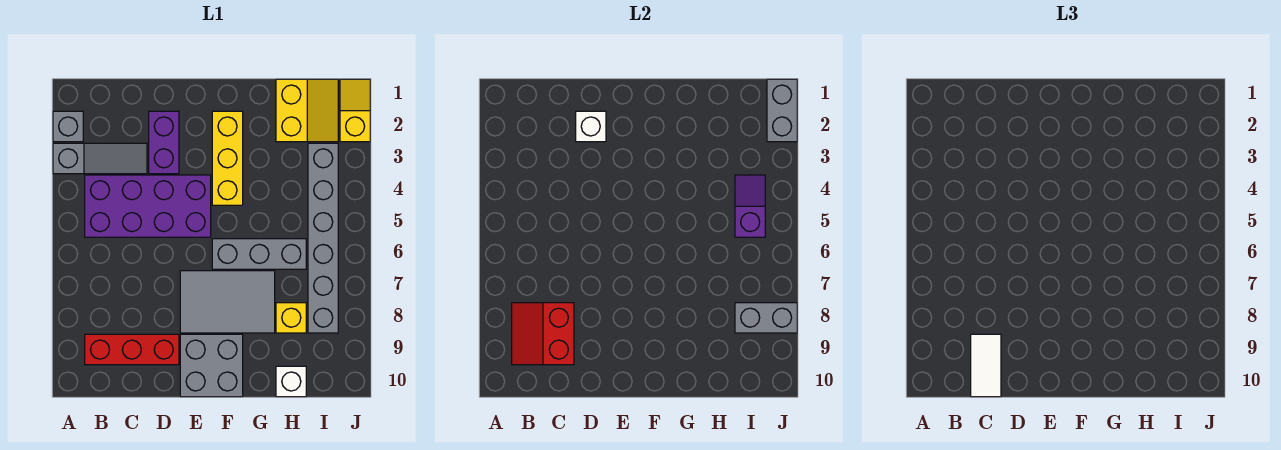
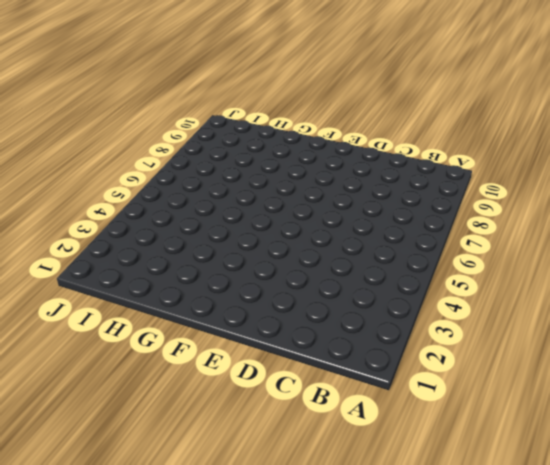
none -> grey 1x1 brick [53,111,83,142]
none -> grey 1x3 slope [53,143,147,174]
none -> purple 2x4 brick [85,175,211,237]

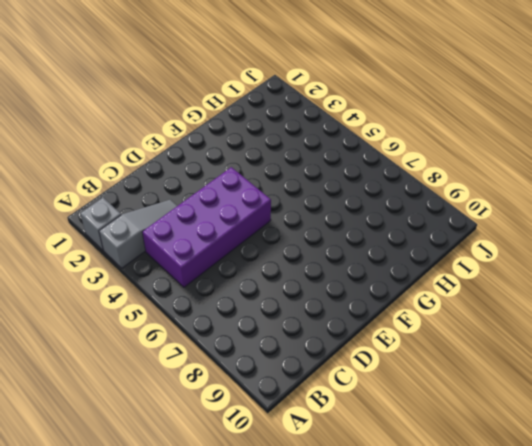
none -> red 1x3 brick [85,334,179,365]
none -> purple 1x2 brick [149,111,179,174]
none -> grey 2x3 tile [180,271,275,333]

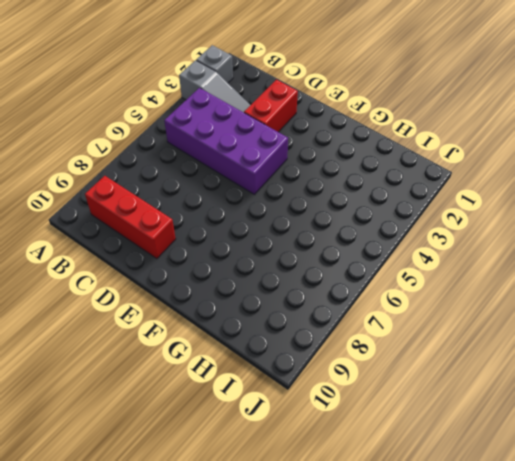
red 1x2 brick [244,80,298,132] -> purple 1x2 brick [149,111,179,174]
none -> grey 2x3 tile [180,271,275,333]
none -> grey 2x2 brick [180,334,243,397]
none -> yellow 1x3 brick [212,111,243,205]

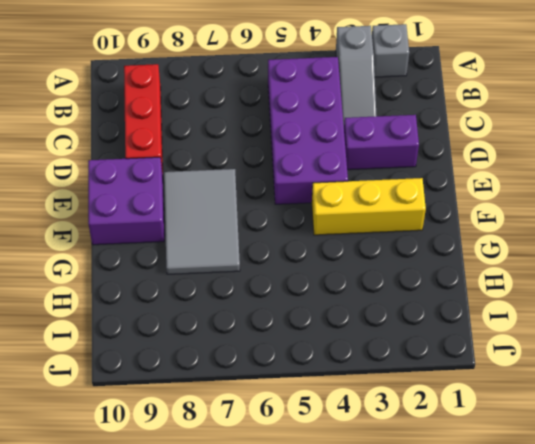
purple 2x2 brick [88,157,164,245] -> grey 2x2 brick [180,334,243,397]
none -> grey 1x3 brick [212,239,306,269]
none -> yellow 2x2 slope [276,79,338,142]
none -> yellow 1x1 brick [276,303,306,333]

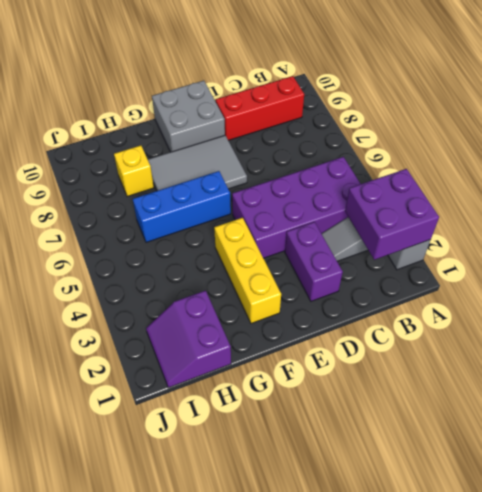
purple 2x2 brick [345,169,439,260] -> none
blue 1x3 brick [133,171,231,242] -> grey 1x3 brick [212,239,306,269]
purple 2x2 slope [146,291,231,388] -> yellow 2x2 slope [276,79,338,142]
none -> white 1x1 brick [276,366,306,397]
none -> grey 1x6 brick [308,143,338,333]
none -> yellow 1x2 slope [340,79,370,142]

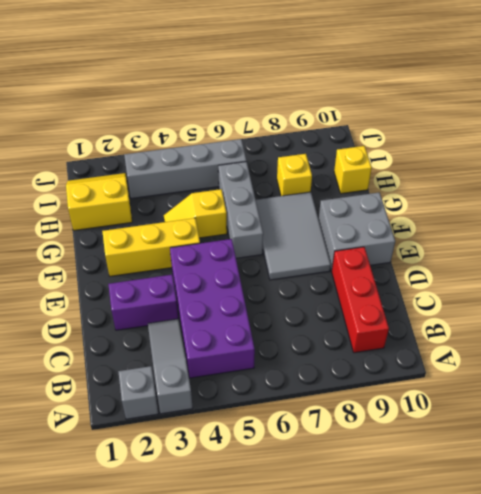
yellow 1x2 slope [164,189,227,238] -> yellow 1x2 slope moved to [340,79,370,142]
yellow 1x1 brick [334,146,372,194] -> white 1x1 brick [276,366,306,397]
grey 1x4 brick [124,139,247,199] -> grey 1x6 brick [308,143,338,333]
none -> red 2x2 slope [512,303,574,365]
none -> white 1x1 brick [576,111,606,142]
none -> purple 1x2 slope [735,175,765,237]

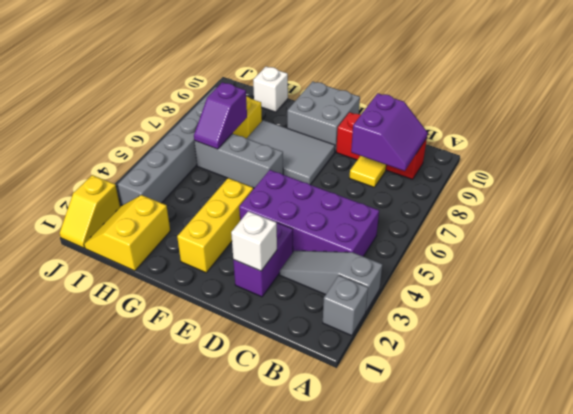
purple 2x2 slope [351,93,428,171] -> red 2x2 slope [512,303,574,365]
yellow 1x1 tile [349,156,386,187] -> none
purple 1x2 slope [194,82,247,149] -> purple 1x2 slope moved to [735,175,765,237]
none -> grey 1x2 brick [735,303,797,333]
none -> grey 1x2 brick [767,79,797,142]
none -> white 1x2 tile [971,334,1001,397]

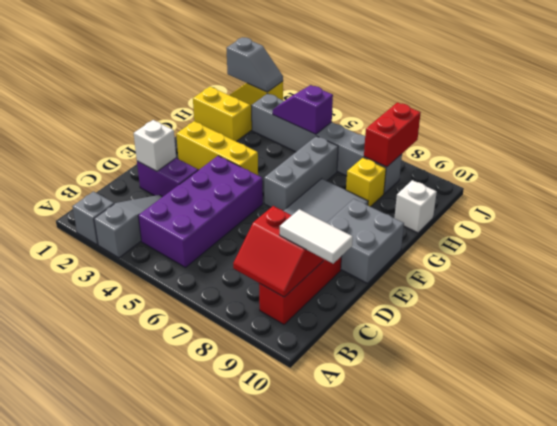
red 1x2 brick [364,102,421,167] -> grey 1x2 brick [735,303,797,333]
grey 1x2 slope [226,37,283,92] -> grey 1x2 brick [767,79,797,142]

